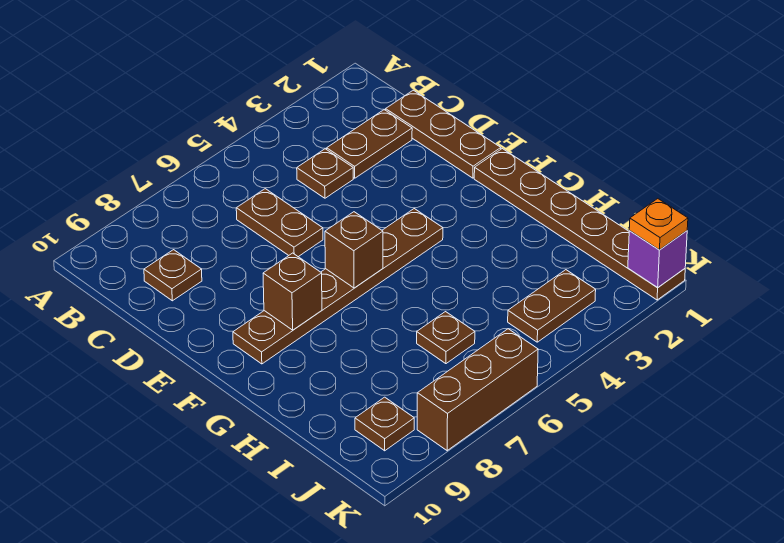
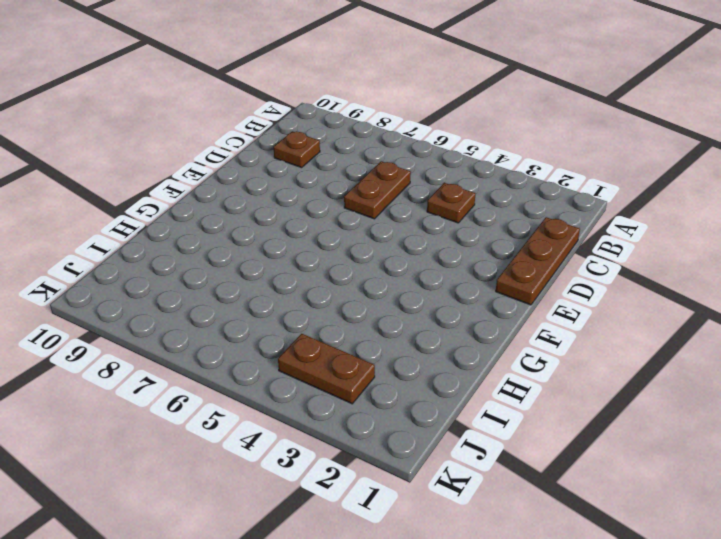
none -> brown 1x2 plate [327,110,412,178]
none -> brown 1x6 plate [474,149,685,300]
none -> brown 1x6 plate [233,209,443,364]

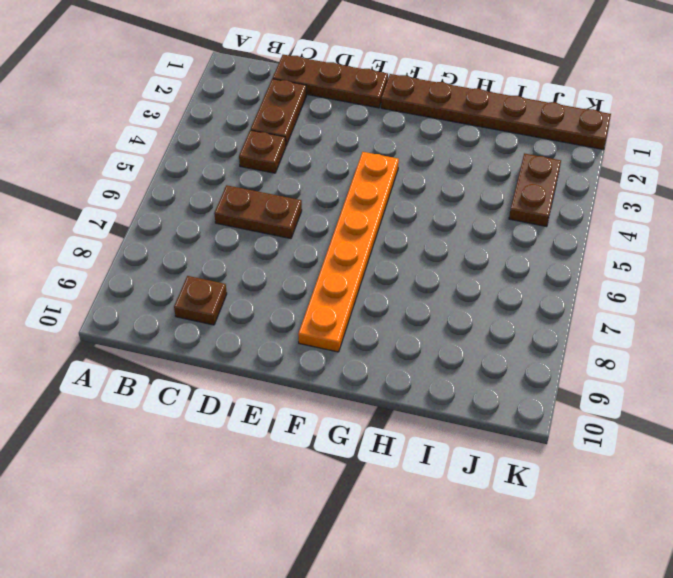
orange 1x6 plate [298,152,399,352] -> brown 1x6 plate [233,209,443,364]
none -> brown 1x1 plate [417,312,475,364]
none -> brown 1x1 plate [355,397,414,451]
none -> brown 1x3 brick [417,329,538,451]

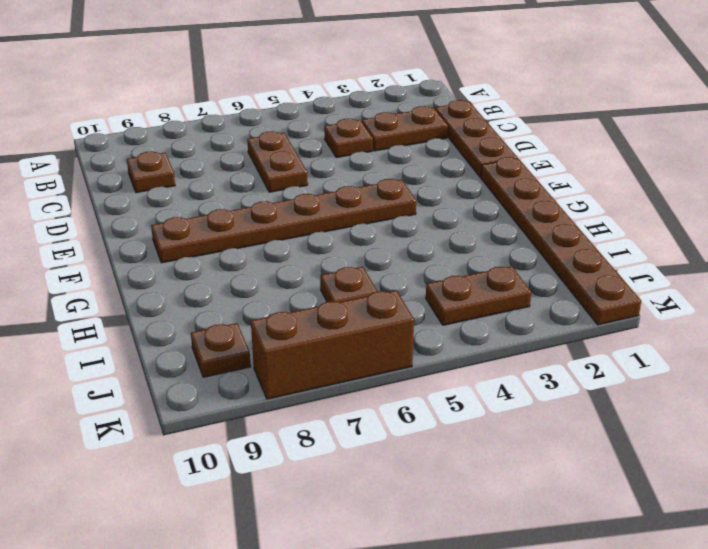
none -> brown 1x1 brick [325,212,383,288]
none -> brown 1x1 brick [263,253,322,330]
none -> purple 1x1 brick [628,231,687,288]

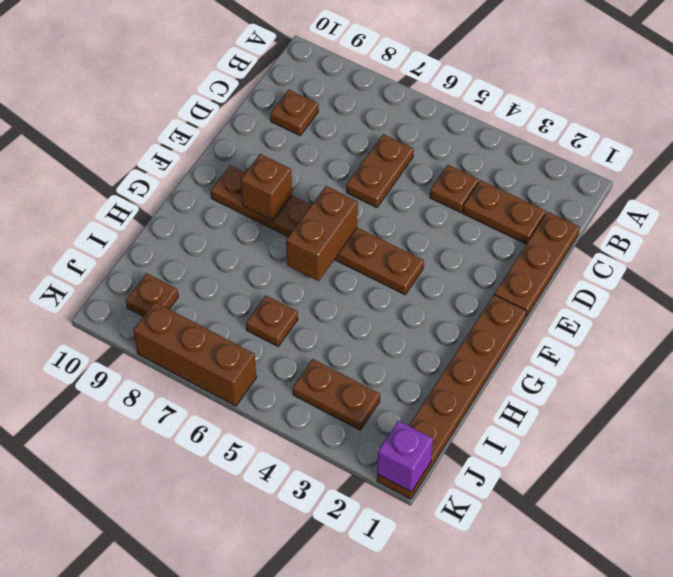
brown 1x2 brick [286,186,358,281] -> brown 1x1 brick [325,212,383,288]
none -> orange 1x1 plate [629,199,688,250]

